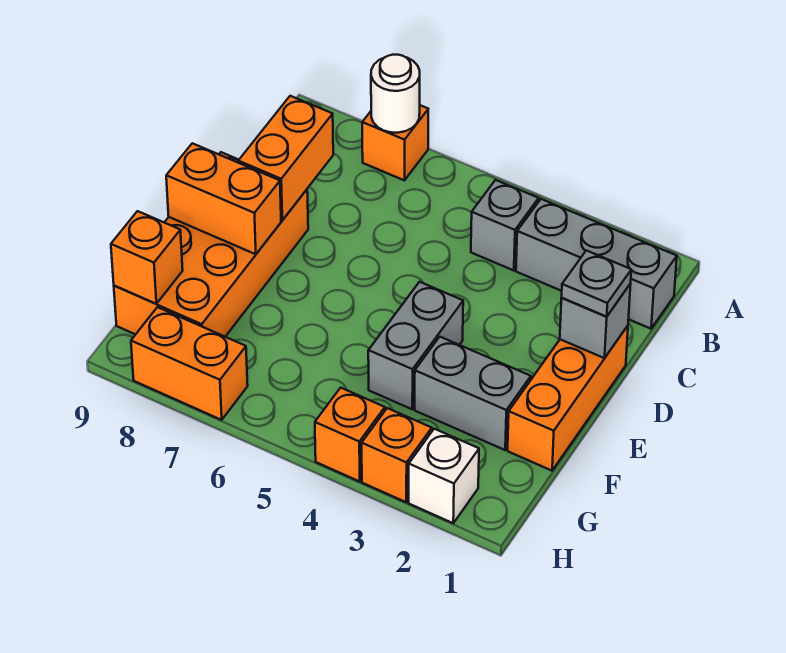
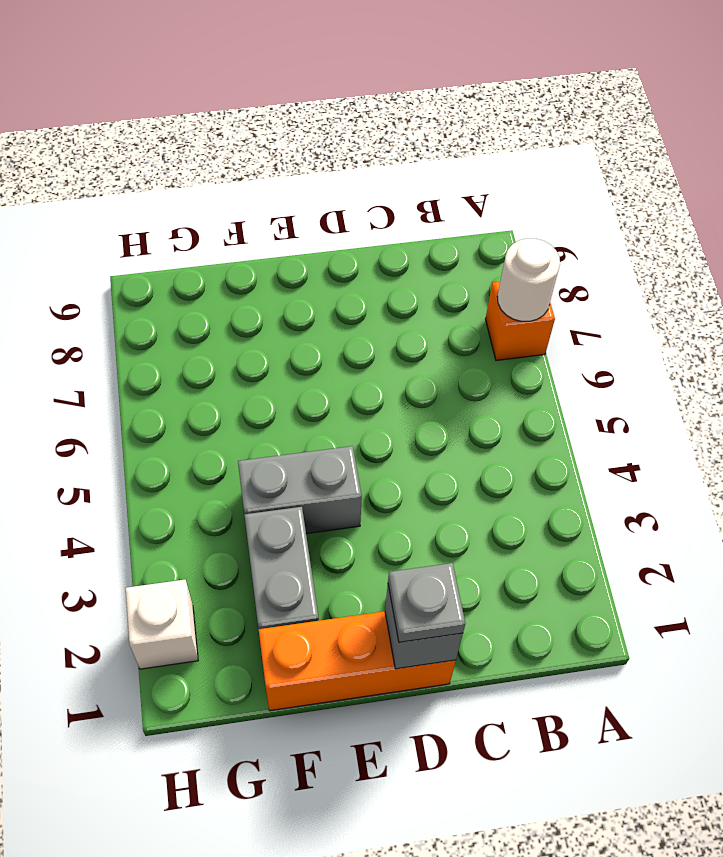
none -> grey 1x3 brick [516,199,677,329]
none -> grey 1x1 brick [471,180,539,271]
none -> orange 2x4 brick [114,152,308,337]

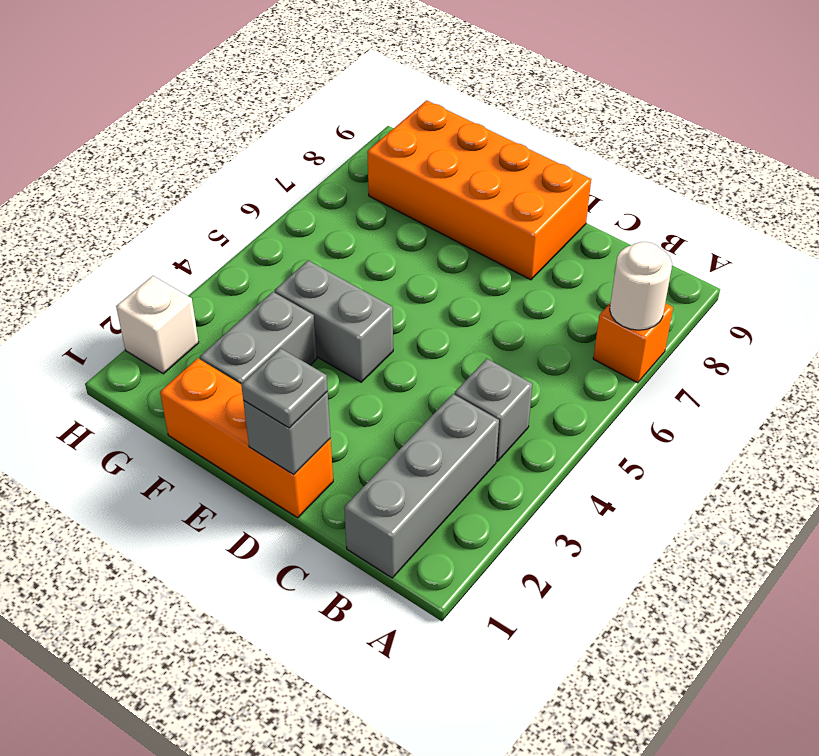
none -> orange 1x1 brick [362,408,432,502]
none -> orange 1x1 brick [315,388,385,481]
none -> orange 1x2 brick [131,307,248,420]

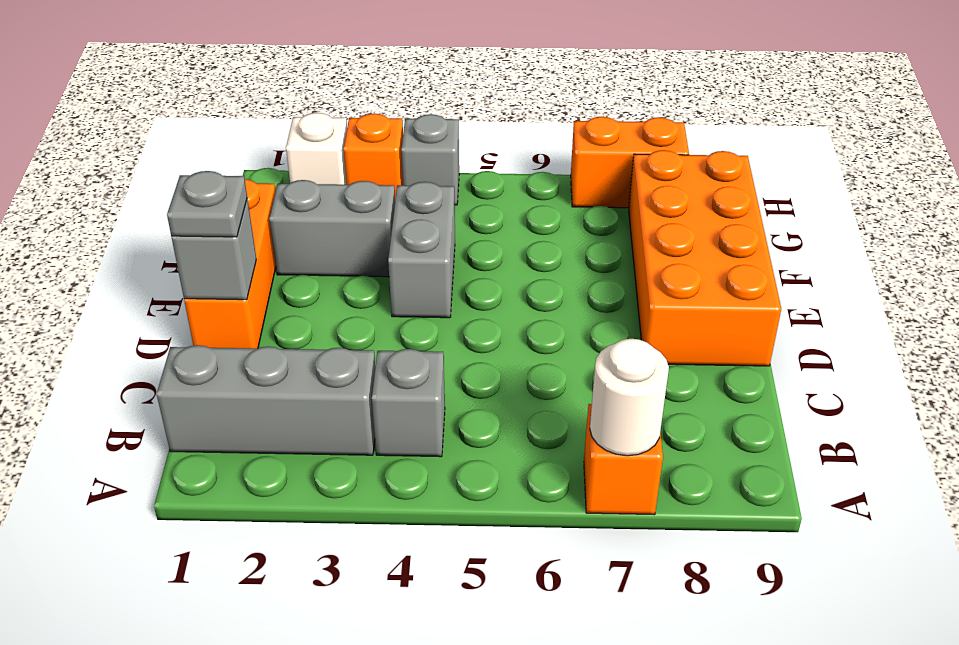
grey 1x1 brick [401,114,459,205] -> orange 1x1 brick [315,388,385,481]
none -> orange 1x2 brick [238,96,333,220]
none -> orange 1x2 brick [166,143,281,254]
none -> orange 1x1 brick [111,211,183,304]

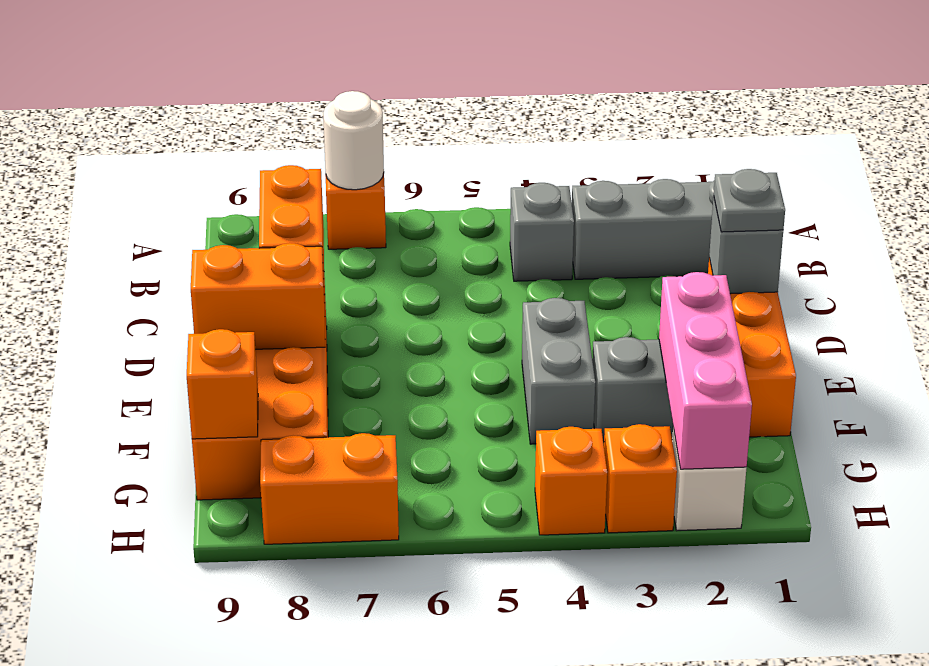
pink 1x3 brick [659,272,752,469] -> none

